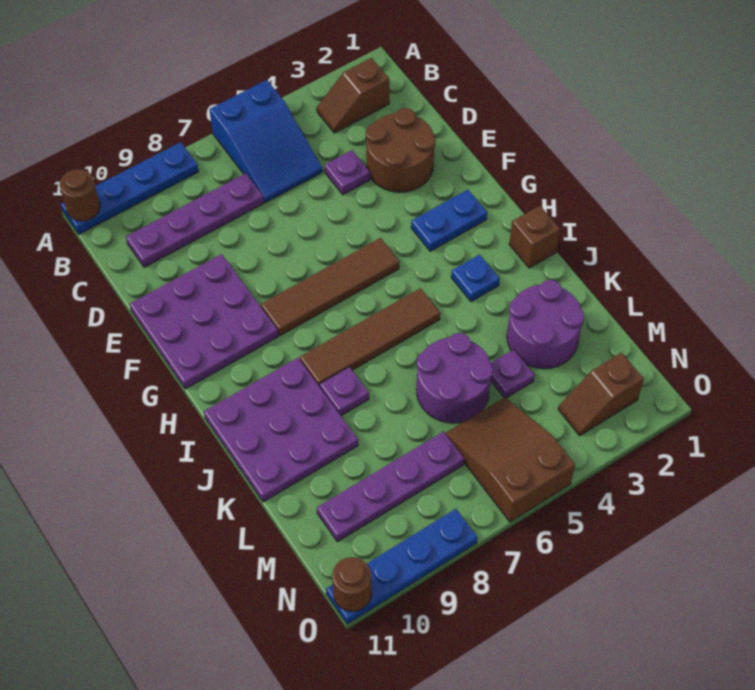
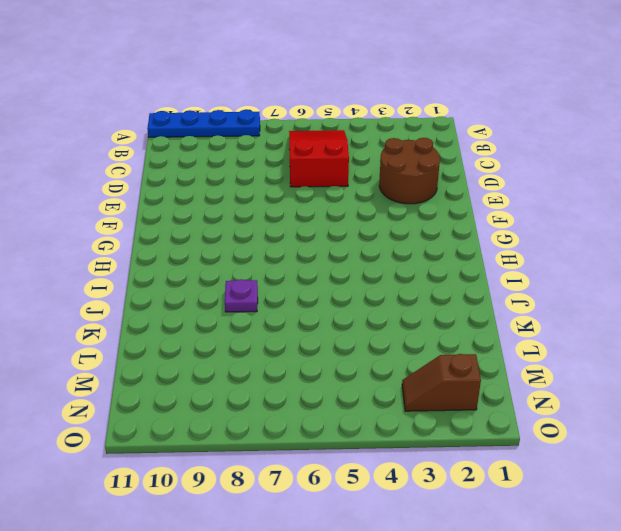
red 2x3 slope [289,130,349,187] -> blue 2x3 slope [210,80,323,203]
none -> brown 1x2 slope [317,58,389,133]
none -> purple 1x4 plate [126,173,264,267]
none -> purple 1x1 plate [325,150,370,195]

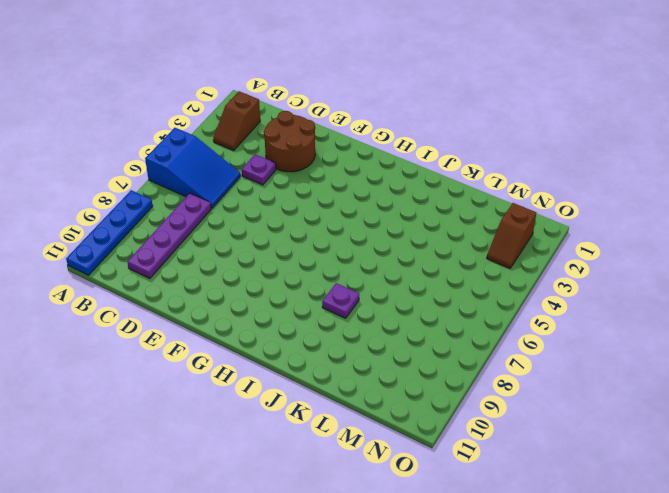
none -> purple 3x3 plate [130,254,278,389]
none -> blue 1x2 plate [411,190,487,251]
none -> brown 1x4 tile [261,238,399,336]

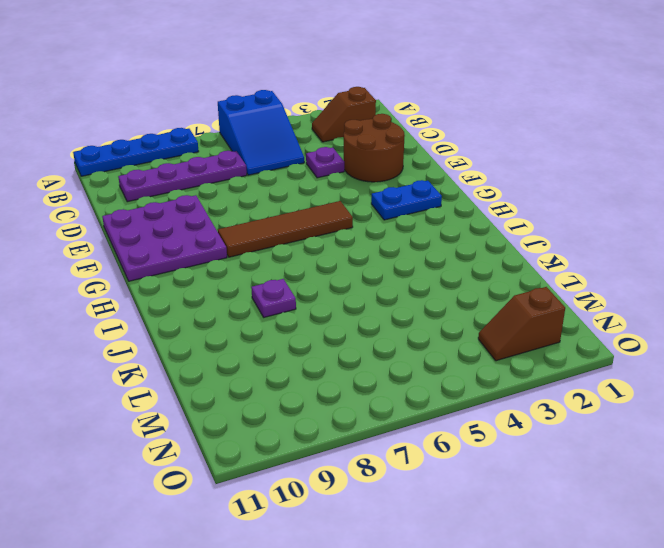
none -> brown 1x1 brick [509,206,560,268]
none -> blue 1x1 plate [451,255,500,302]
none -> brown 1x4 tile [300,288,440,387]

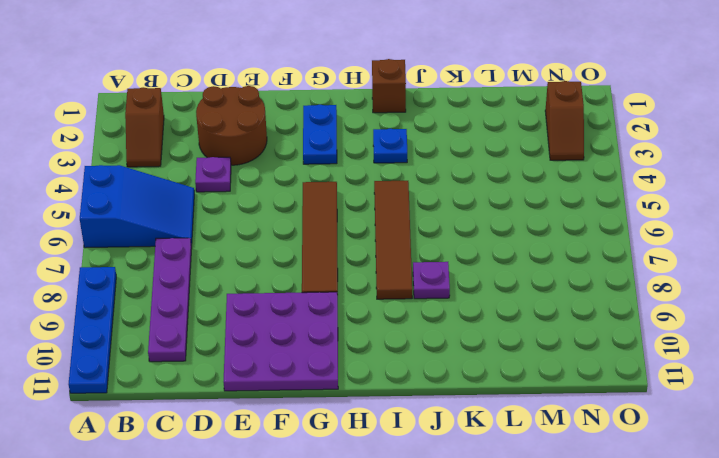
none -> purple 3x3 plate [204,358,358,502]
none -> purple 2x2 round brick [507,280,584,369]
none -> purple 2x2 round brick [417,333,493,423]

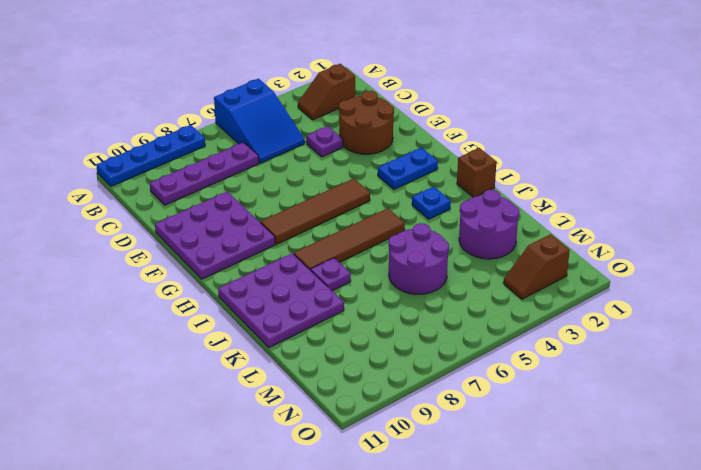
none -> purple 1x1 plate [491,349,535,398]
none -> brown 2x3 slope [445,397,575,522]
none -> purple 1x4 plate [317,432,464,542]

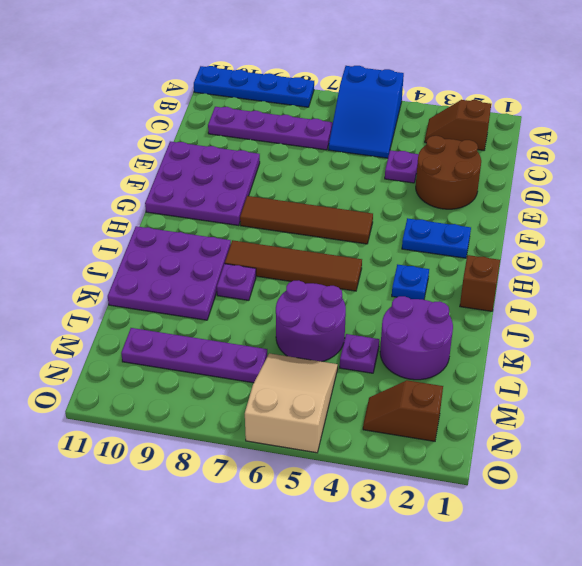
tan 2x3 slope [245,353,338,453] -> brown 2x3 slope [445,397,575,522]
none -> blue 1x4 plate [326,509,477,624]
none -> brown 1x1 round brick [60,169,100,221]
none -> brown 1x1 round brick [332,557,372,612]

